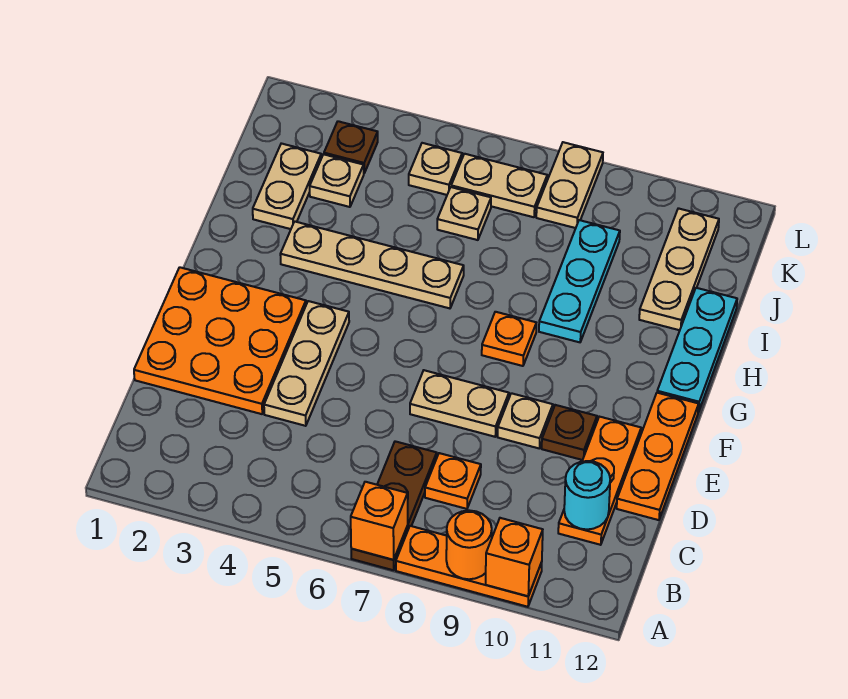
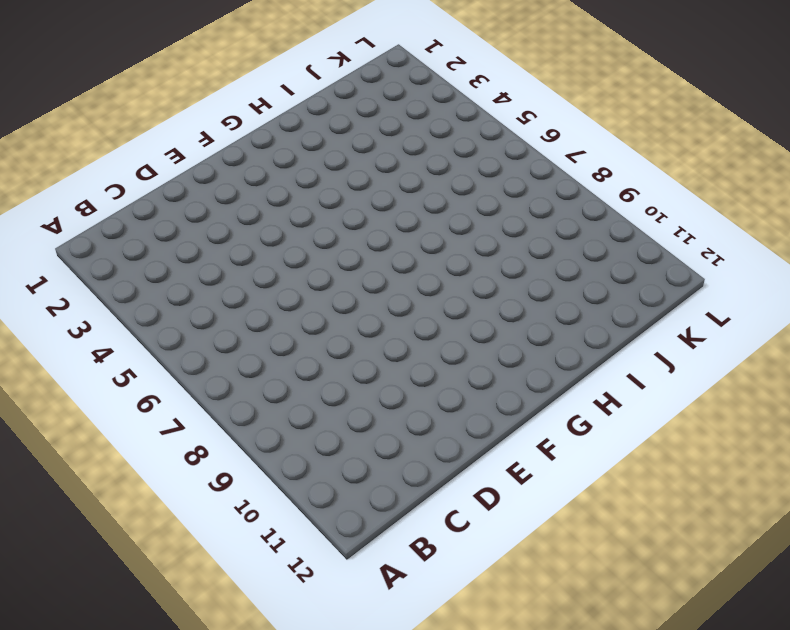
none -> brown 1x3 plate [351,441,437,570]
none -> orange 1x3 plate [396,526,542,607]
none -> orange 1x1 plate [425,453,481,509]

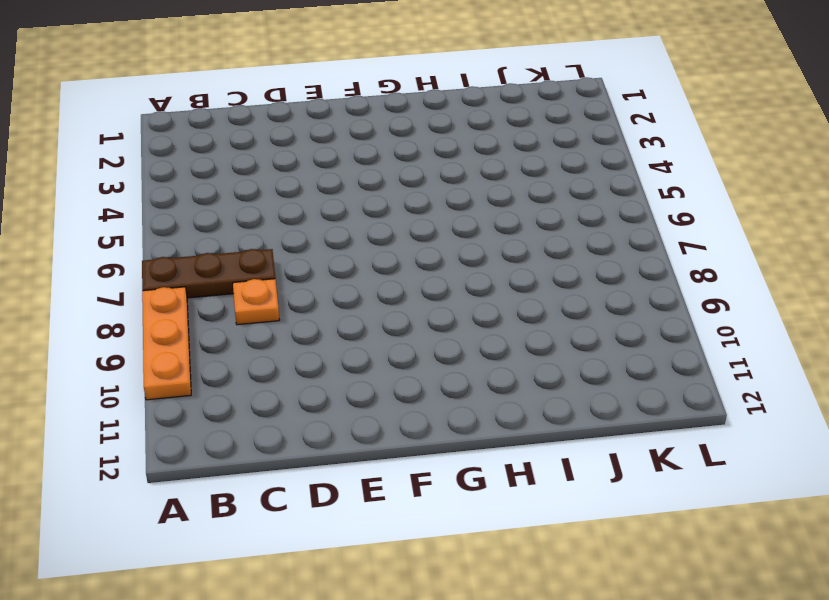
none -> orange 1x3 plate [558,417,641,545]
none -> orange 3x3 plate [134,267,306,414]
none -> tan 1x3 plate [264,301,349,426]

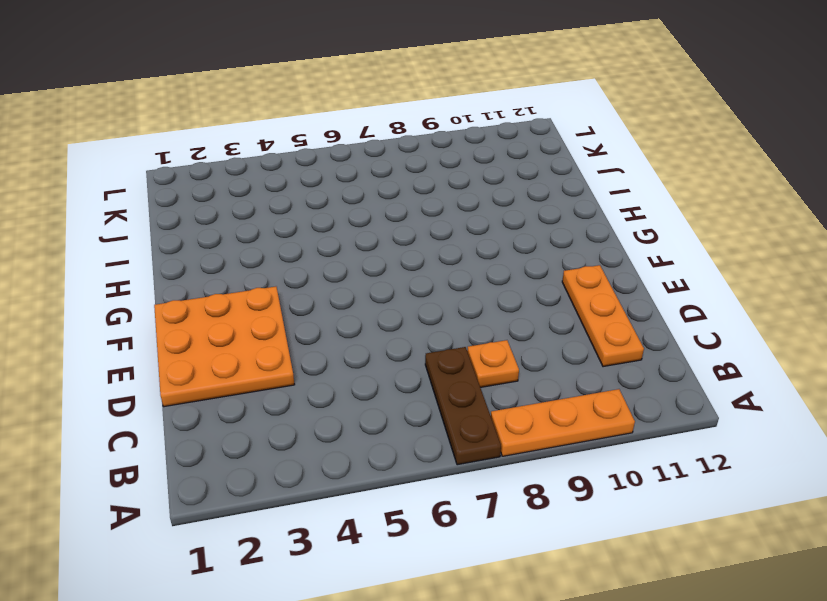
none -> tan 1x3 plate [264,301,349,426]
none -> orange 1x3 plate [617,393,699,520]
none -> tan 1x2 plate [410,370,509,437]

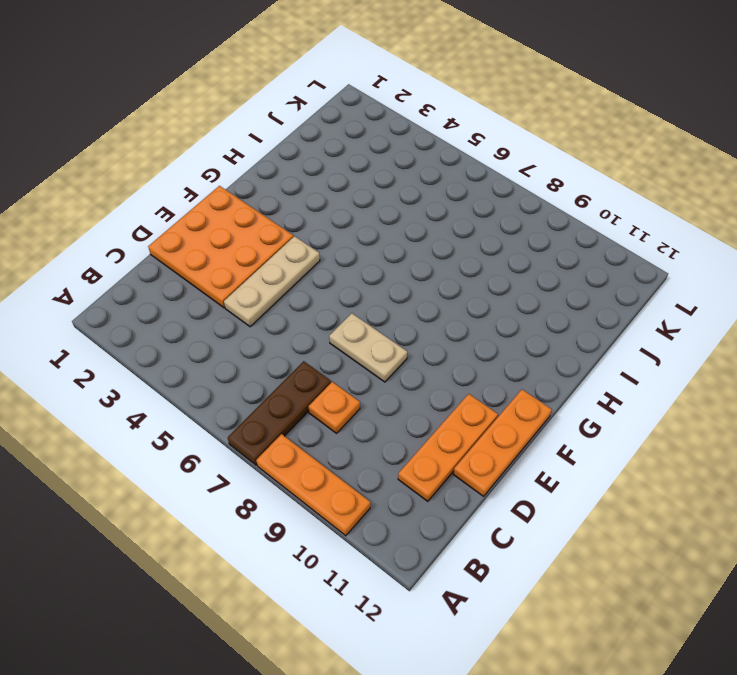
none -> tan 1x1 plate [498,393,553,448]
none -> brown 1x1 plate [542,405,597,460]
none -> orange 1x1 plate [482,312,536,366]

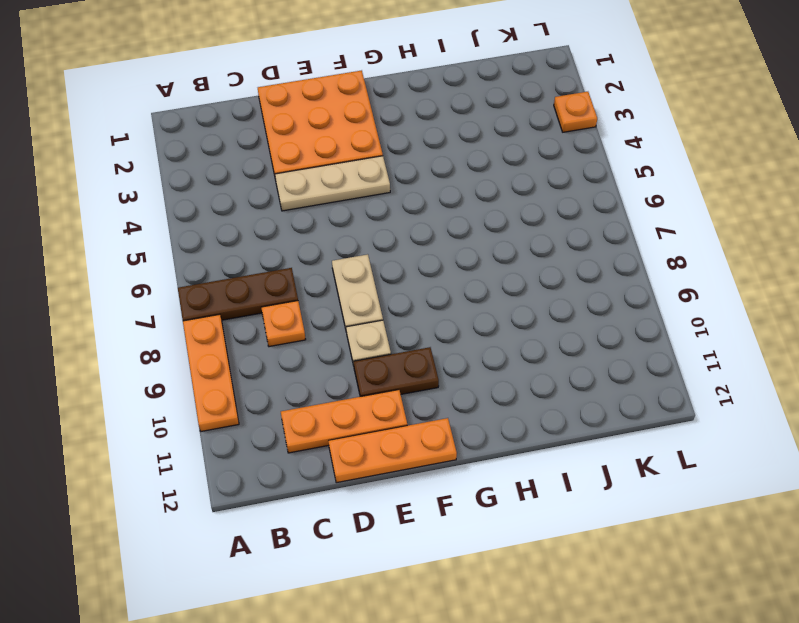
brown 1x2 plate [354,347,439,397] -> brown 1x1 plate [542,405,597,460]
orange 1x1 plate [554,92,597,132] -> orange 1x1 plate moved to [482,312,536,366]
none -> cyan 1x3 plate [657,288,737,412]
none -> tan 1x4 plate [280,221,464,308]
none -> cyan 1x3 plate [539,220,620,342]

